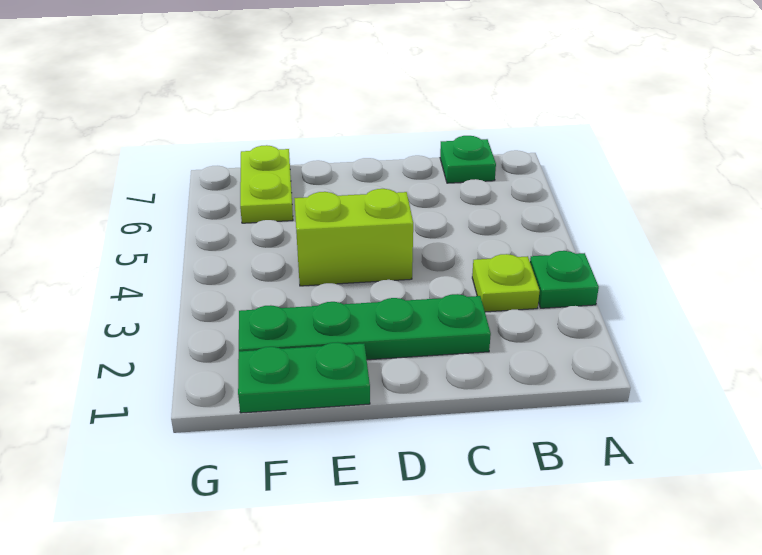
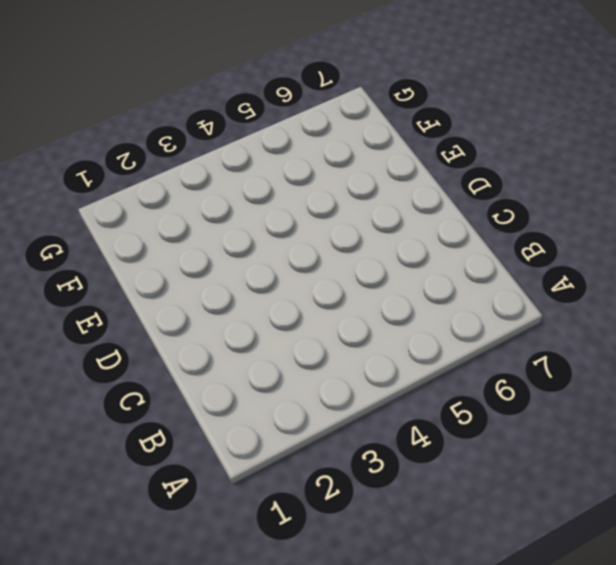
none -> green 1x1 plate [530,251,599,308]
none -> lime 1x1 plate [472,254,540,312]

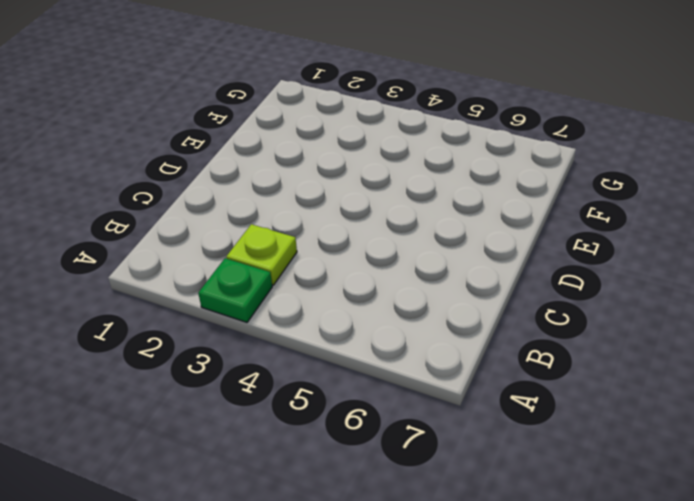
none -> green 1x1 plate [440,136,496,183]
none -> green 1x4 plate [239,294,491,360]

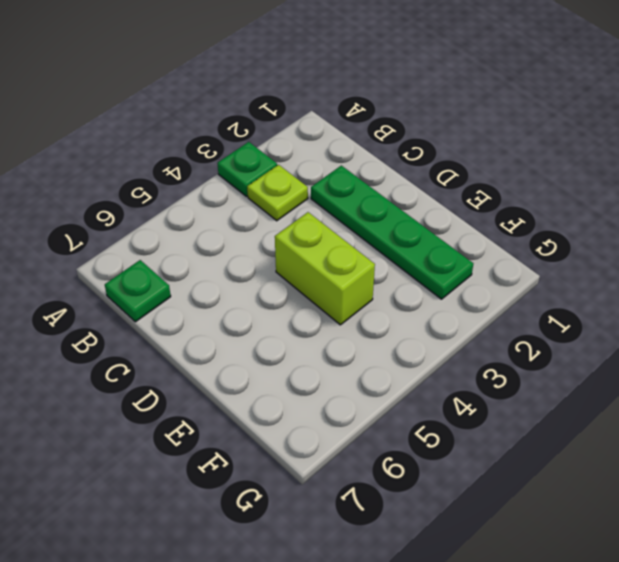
none -> green 1x2 plate [238,342,370,413]
none -> lime 1x2 plate [240,145,293,223]

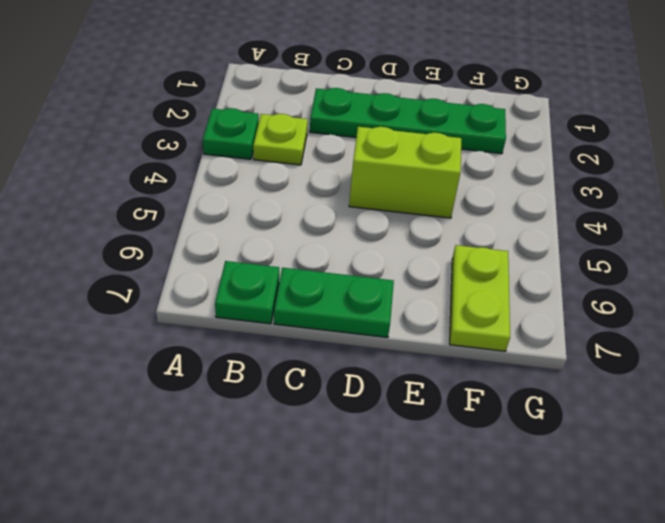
green 1x2 plate [274,268,394,338] -> green 1x2 plate moved to [238,342,370,413]

